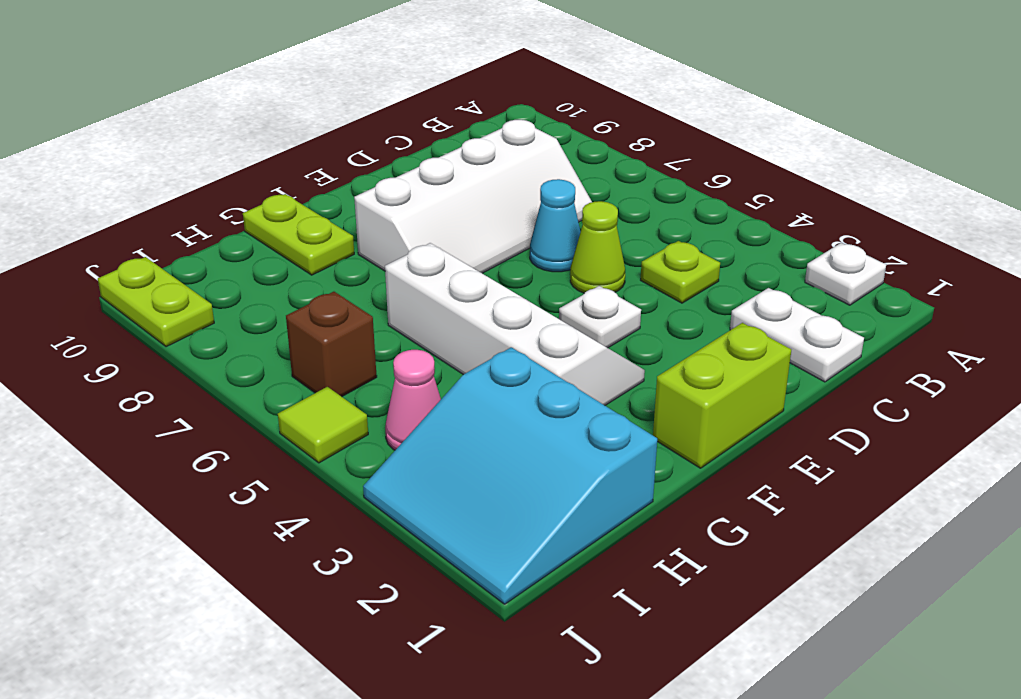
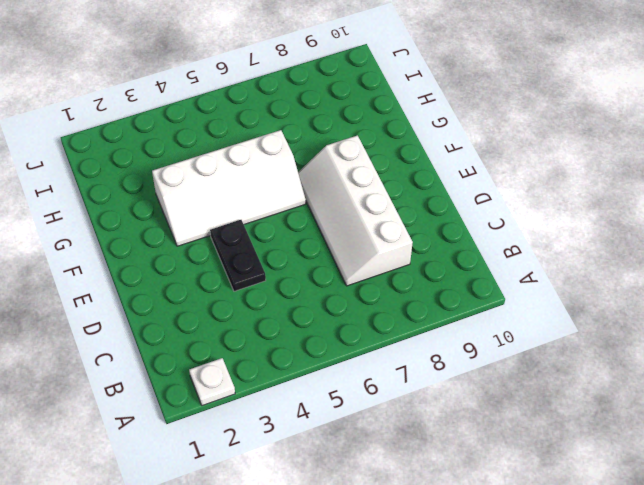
black 1x2 plate [210,220,266,291] -> white 1x1 plate [559,286,641,348]
none -> white 1x2 plate [730,288,864,382]
none -> lime 1x1 plate [641,241,720,303]
none -> lime 1x1 cone [570,201,625,293]

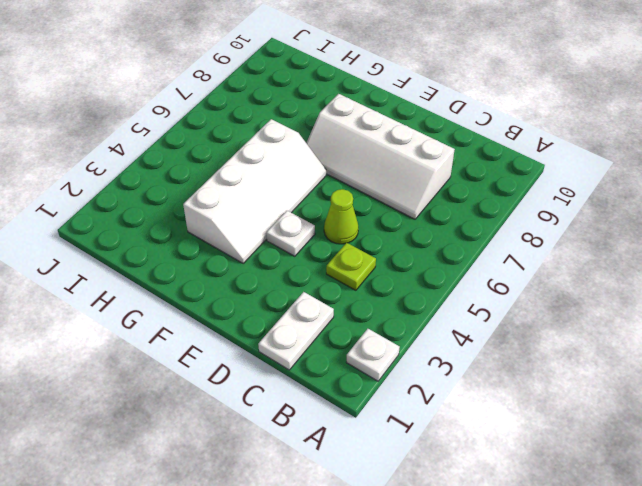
none -> cyan 1x1 cone [530,179,581,272]
none -> lime 1x2 brick [653,323,791,468]
none -> lime 1x2 plate [243,194,354,275]

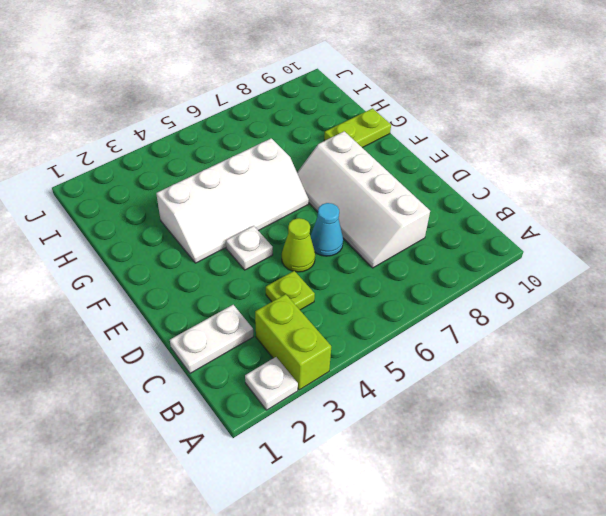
lime 1x2 brick [255,294,331,390] -> lime 1x2 brick moved to [653,323,791,468]
none -> cyan 3x3 slope [363,347,657,604]
none -> pink 1x1 cone [385,350,441,450]
none -> brown 1x1 brick [286,292,377,397]

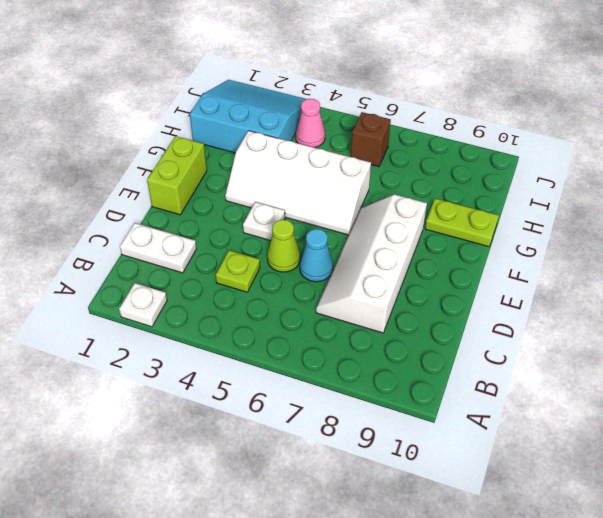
none -> lime 1x1 tile [278,387,368,463]
none -> lime 1x2 plate [98,257,214,347]

